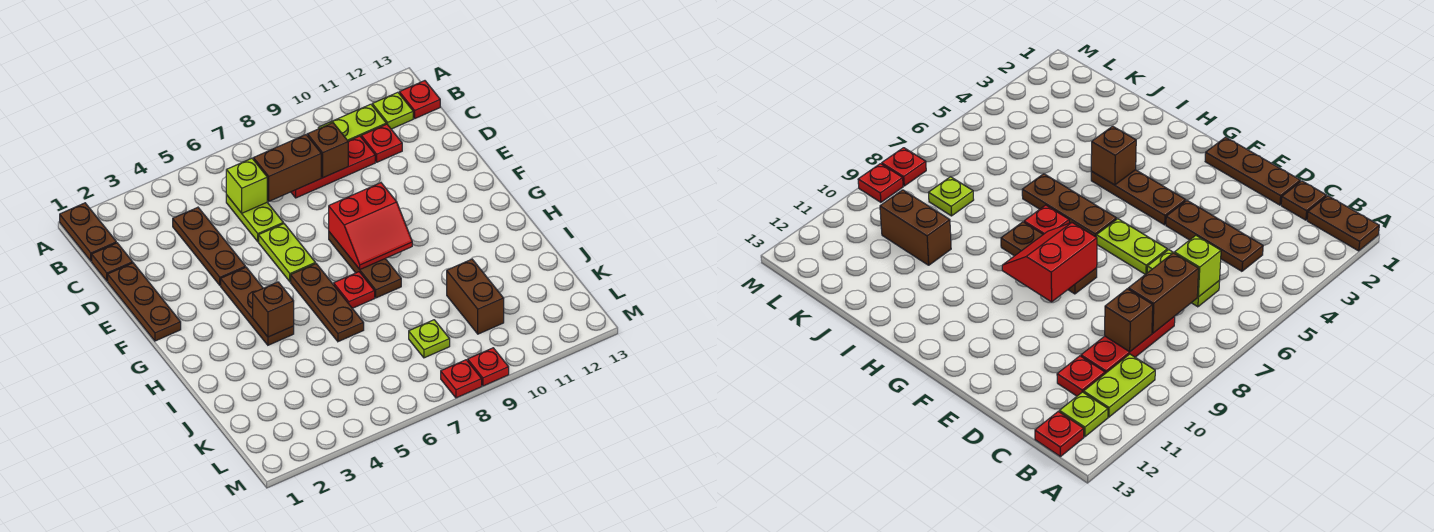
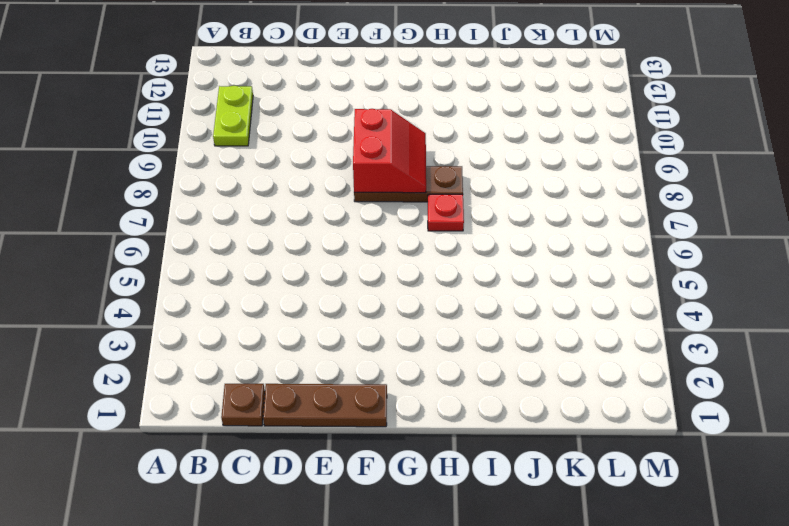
none -> brown 1x2 plate [60,203,116,261]
none -> lime 1x1 plate [372,92,413,129]
none -> red 1x1 plate [399,81,440,118]

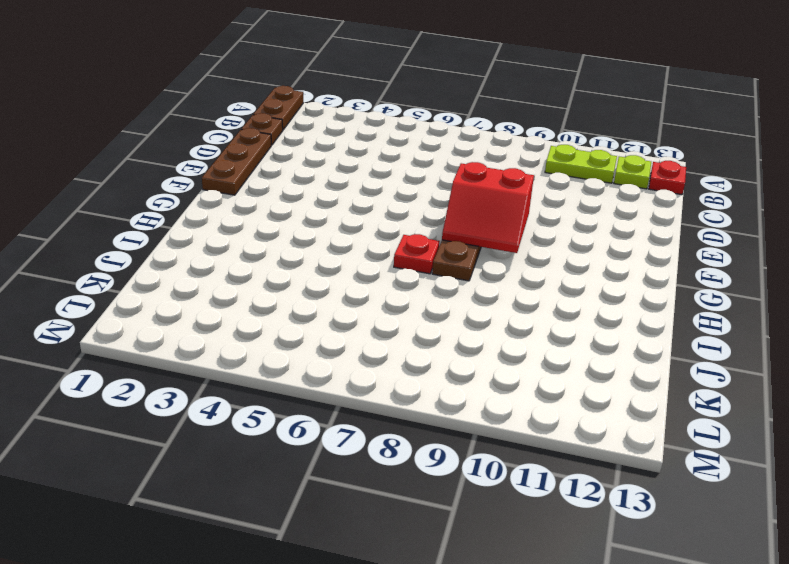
none -> brown 1x3 plate [173,207,245,285]
none -> lime 1x2 plate [226,195,283,242]
none -> red 1x3 plate [291,136,375,198]

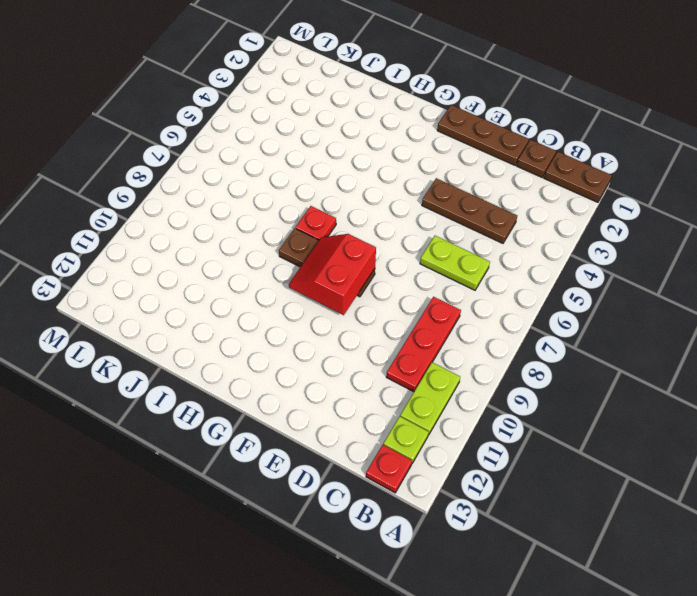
none -> red 1x1 plate [361,124,402,162]
none -> lime 1x2 plate [259,224,315,282]
none -> brown 1x3 plate [221,267,294,345]

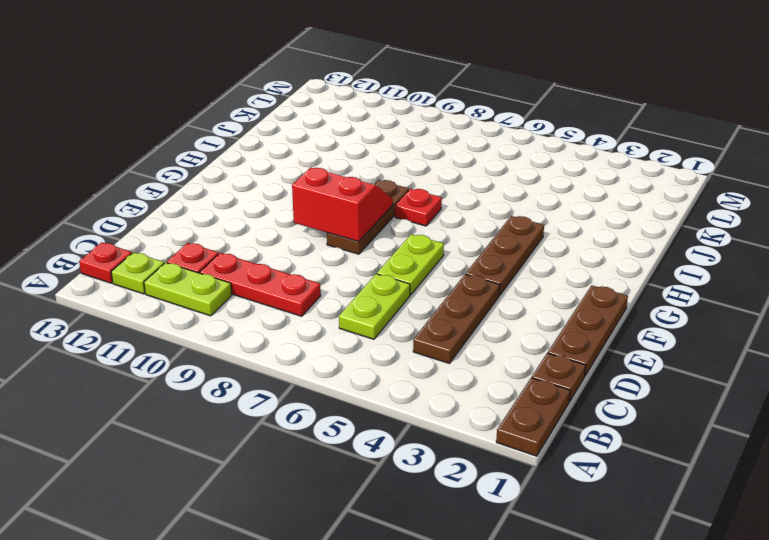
none -> brown 1x3 plate [291,264,364,342]
none -> brown 1x2 brick [447,259,504,334]
none -> lime 1x1 plate [409,320,450,358]

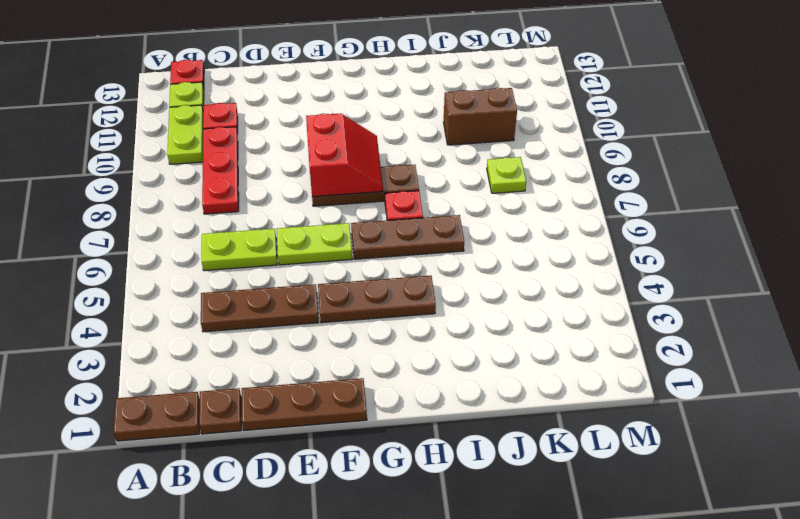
none -> red 1x1 plate [441,360,482,398]
none -> red 1x1 plate [468,348,509,386]
none -> lime 1x1 brick [226,158,267,213]

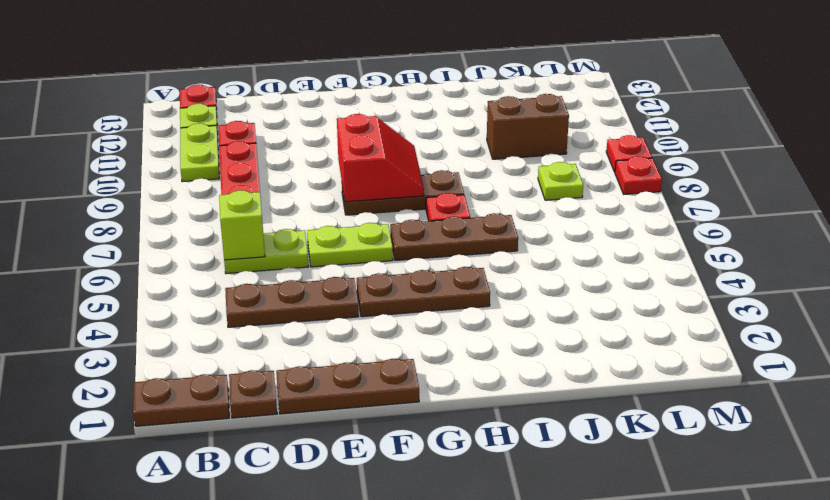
none -> brown 1x2 brick [253,135,321,201]
none -> brown 1x1 brick [307,123,348,178]
none -> brown 1x1 brick [253,282,294,337]

